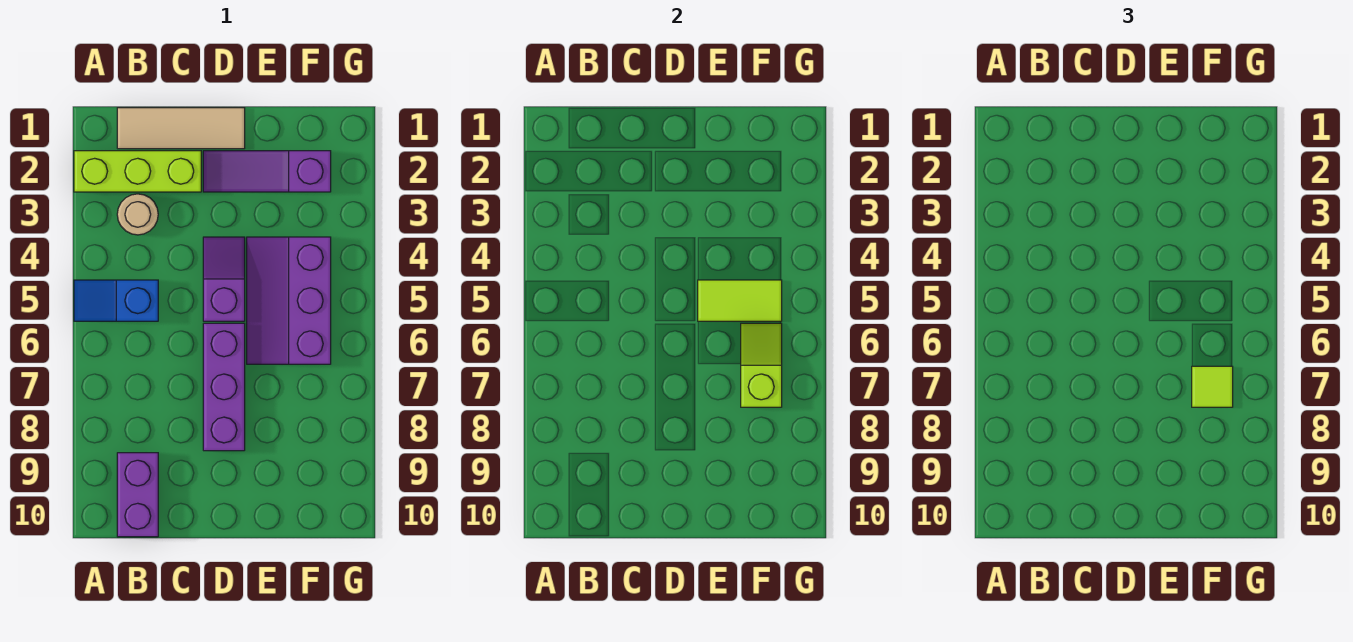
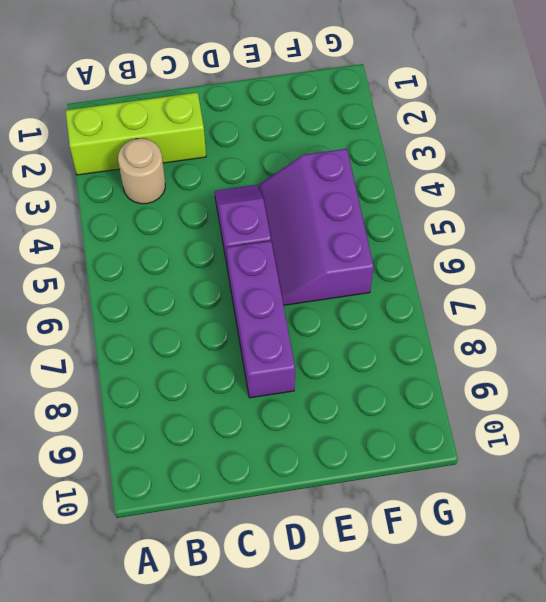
none -> blue 1x2 slope [74,280,158,321]
none -> tan 1x3 tile [117,108,245,149]
none -> purple 1x2 brick [117,453,158,537]

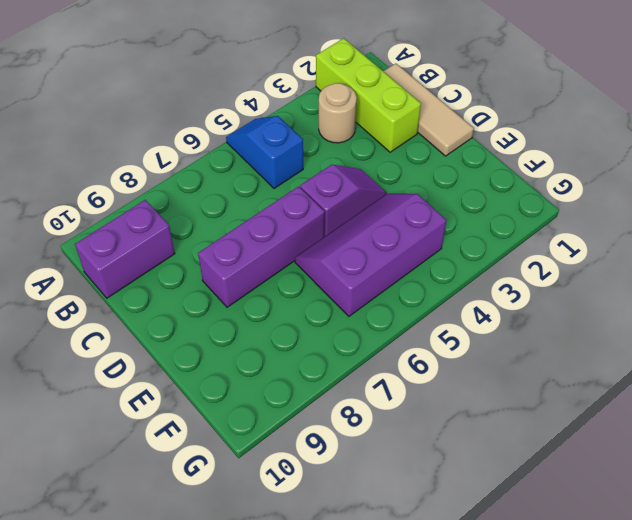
none -> purple 1x3 slope [203,151,331,192]
none -> lime 1x2 tile [698,280,782,321]
none -> lime 1x2 slope [741,323,782,407]

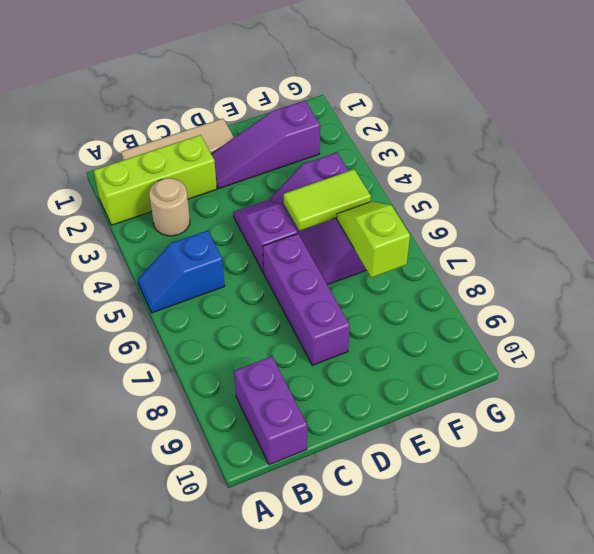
none -> lime 1x1 tile [1192,366,1233,407]

